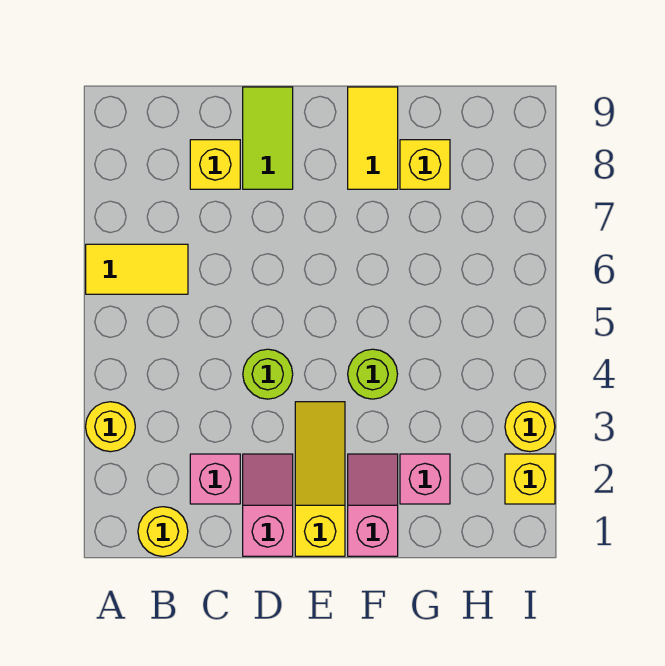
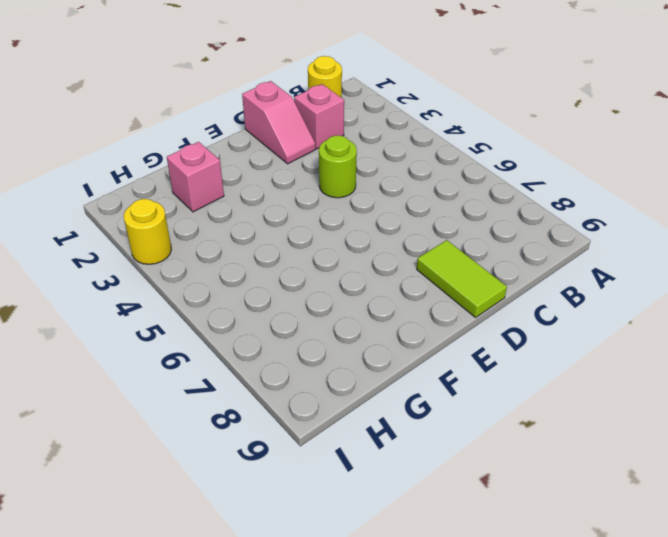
none -> yellow 1x1 round brick [86,402,135,452]
none -> yellow 1x2 tile [86,244,188,294]
none -> yellow 1x1 brick [190,140,240,189]

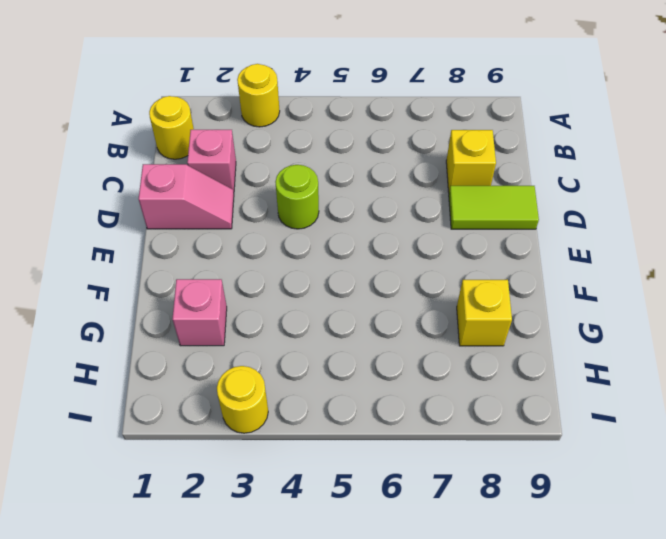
none -> yellow 1x2 tile [86,244,188,294]
none -> yellow 1x3 slope [295,402,345,556]
none -> pink 1x2 slope [348,454,398,556]

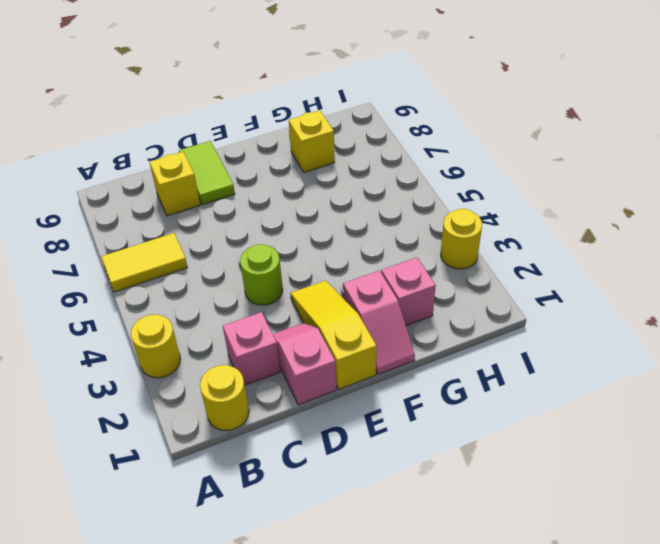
pink 1x2 slope [343,271,415,374] -> pink 1x2 slope turned to [348,454,398,556]
none -> lime 1x1 round brick [348,349,398,399]
none -> yellow 1x2 tile [348,87,398,189]
none -> yellow 1x1 brick [505,454,555,504]

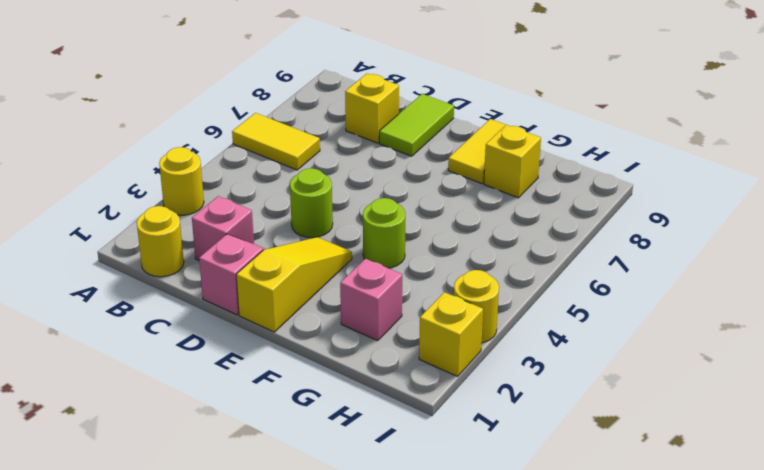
none -> pink 1x2 slope [348,454,398,556]

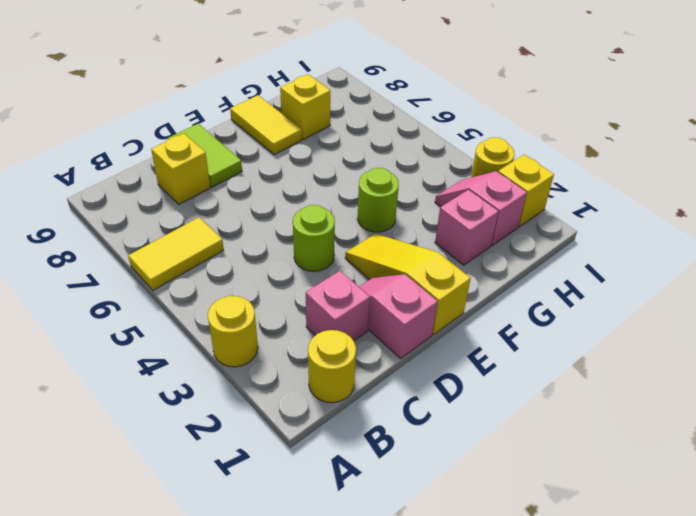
pink 1x2 slope [435,171,527,245] -> pink 1x2 slope moved to [348,454,398,556]

